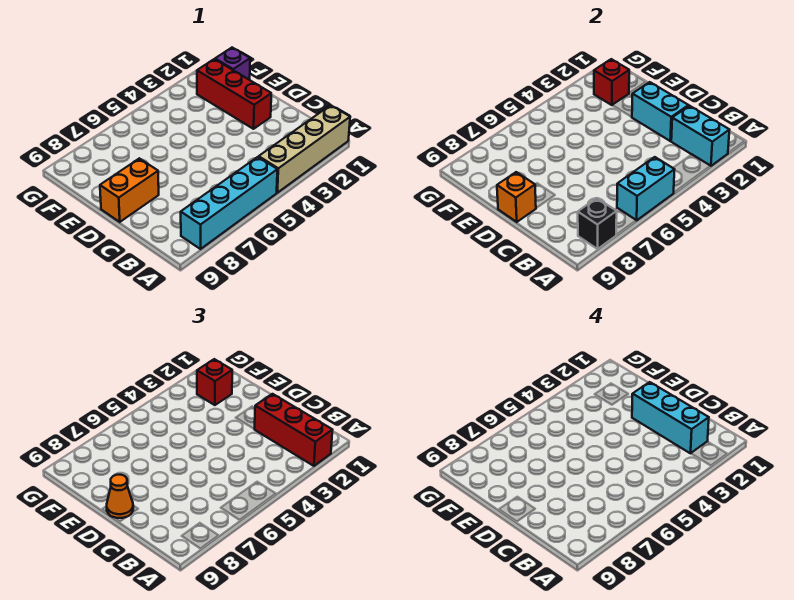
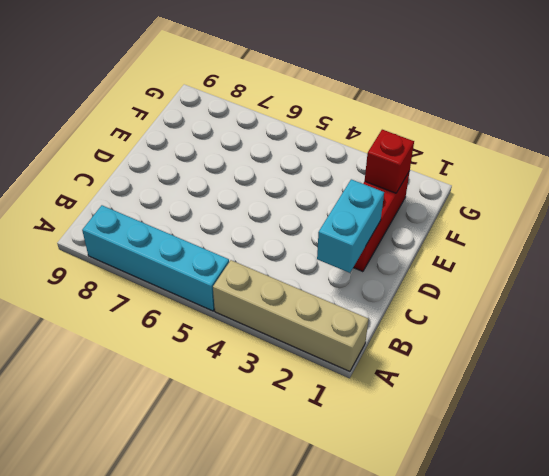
none -> orange 1x2 brick [100,158,159,222]
none -> purple 1x1 brick [215,48,250,80]
none -> cyan 1x2 brick [671,106,729,166]

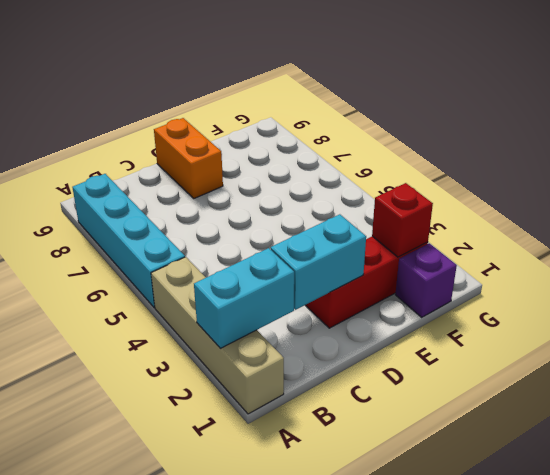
none -> cyan 1x2 brick [617,157,675,220]
none -> black 1x1 brick [578,198,617,249]
none -> orange 1x1 brick [497,172,536,222]

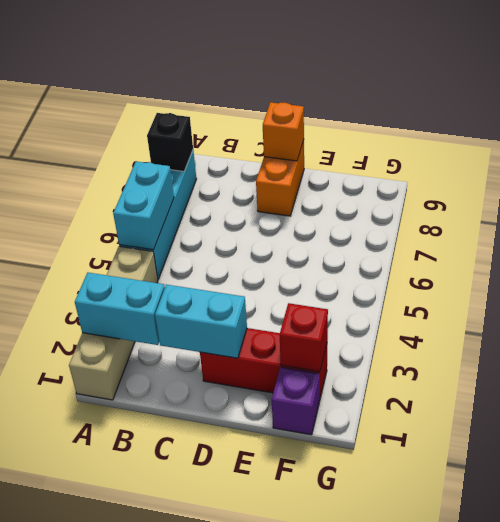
none -> red 1x3 brick [255,394,332,466]
none -> orange 1x1 cone [107,475,133,518]
none -> red 1x1 brick [197,359,232,405]

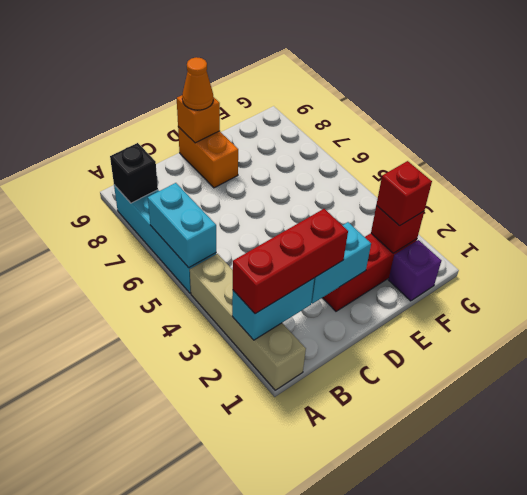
none -> cyan 1x3 brick [632,382,709,453]

